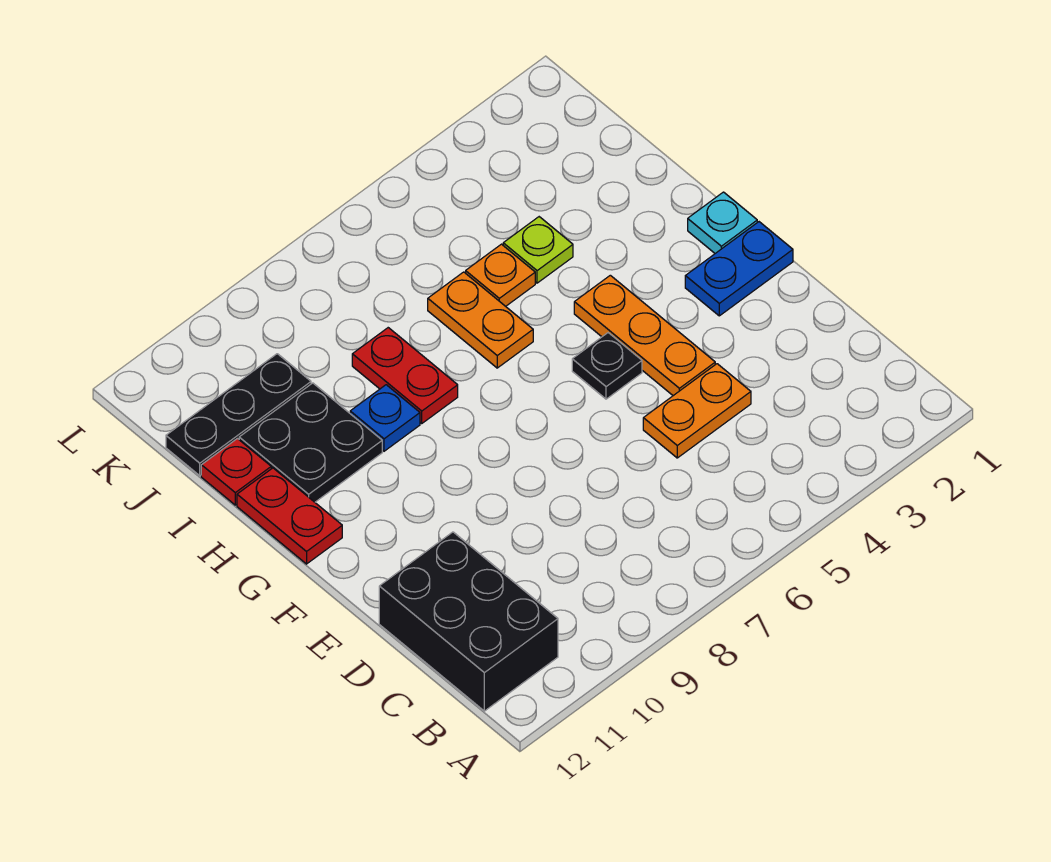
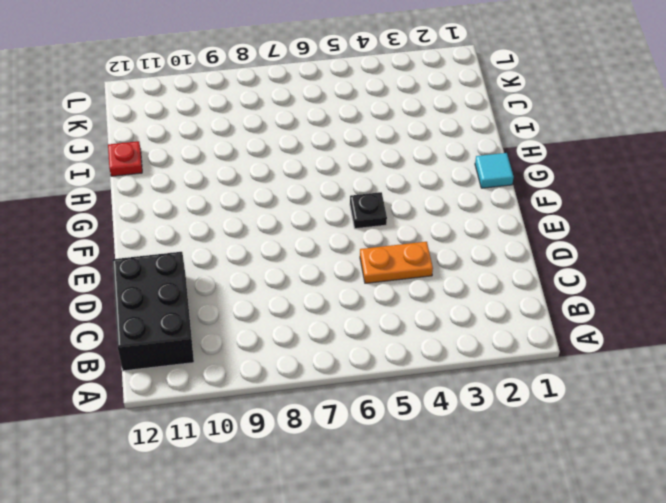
cyan 1x1 tile [475,153,514,188] -> cyan 1x1 plate [688,192,757,253]
none -> orange 1x3 plate [574,275,715,396]
none -> blue 1x2 plate [685,222,793,316]
none -> red 1x2 plate [237,468,342,564]

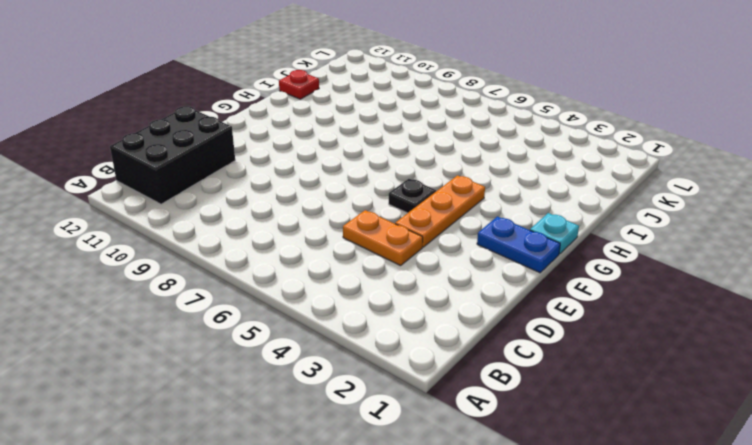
none -> red 1x2 plate [237,468,342,564]
none -> orange 1x2 plate [428,272,533,368]
none -> red 1x2 plate [352,328,458,423]

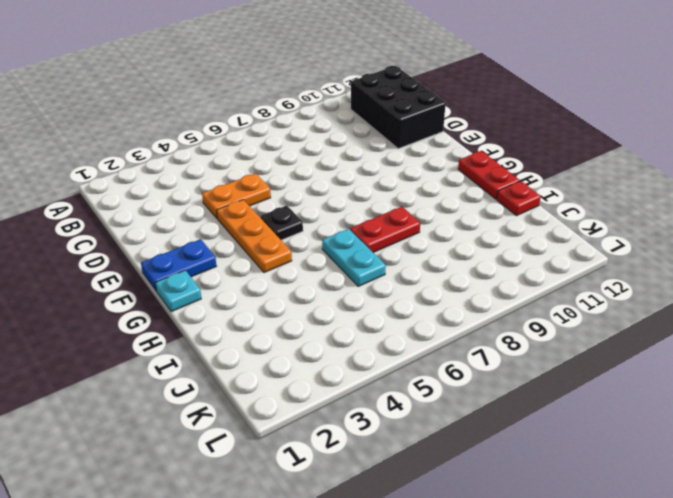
cyan 1x2 plate [322,229,386,286] -> orange 1x2 plate [428,272,533,368]
red 1x2 plate [350,207,420,252] -> red 1x2 plate turned to [352,328,458,423]
none -> blue 1x1 plate [350,385,420,451]
none -> black 2x2 plate [239,383,382,502]
none -> lime 1x1 plate [503,217,573,283]

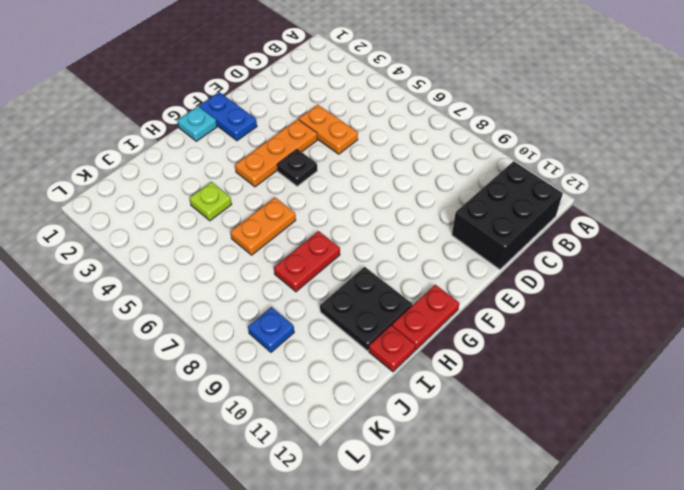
blue 1x1 plate [248,307,294,352] -> blue 1x1 plate moved to [350,385,420,451]
none -> orange 1x1 plate [466,244,535,306]
none -> black 1x3 plate [166,354,311,476]

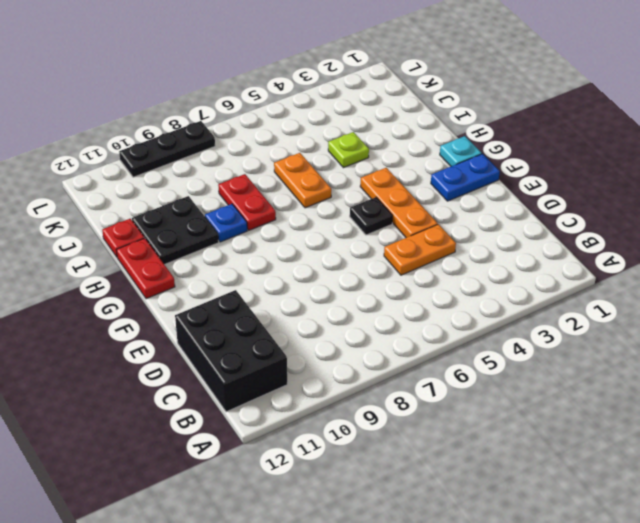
black 1x3 plate [119,121,215,177] -> black 1x3 plate moved to [166,354,311,476]
none -> orange 1x1 plate [466,244,535,306]

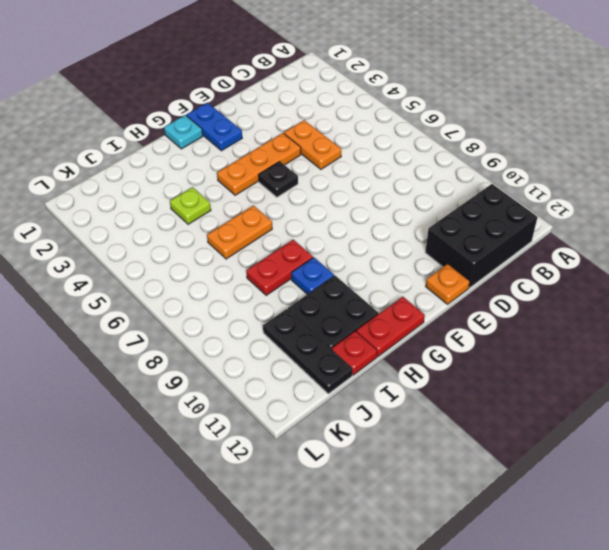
orange 1x1 plate [426,264,470,304] -> orange 1x1 plate moved to [466,244,535,306]

